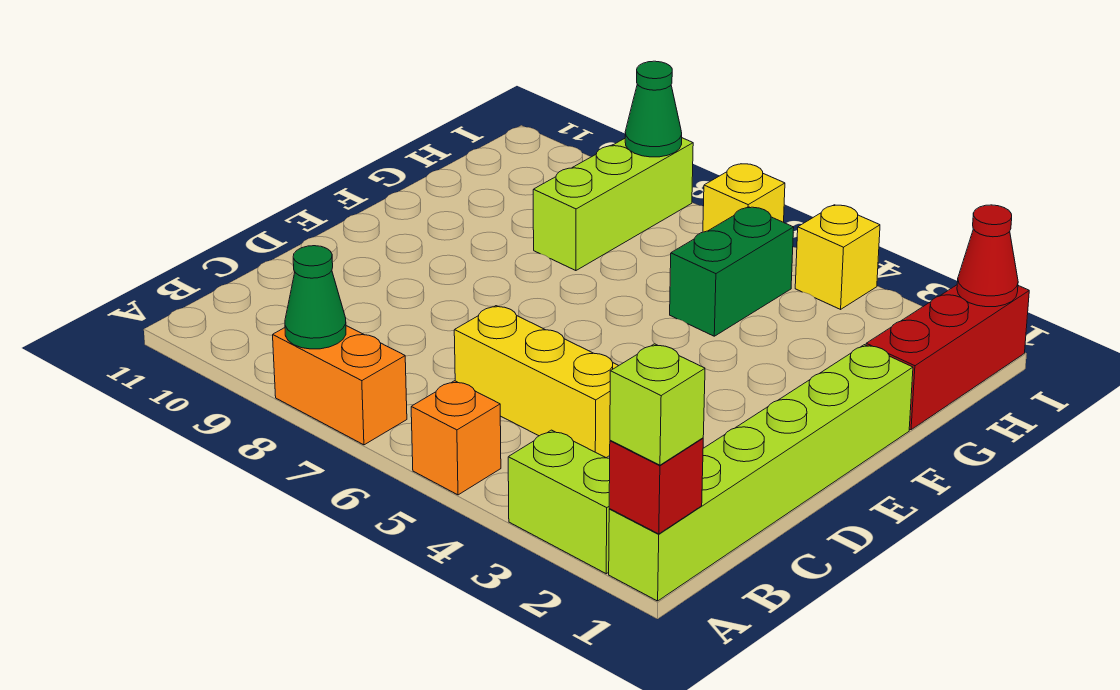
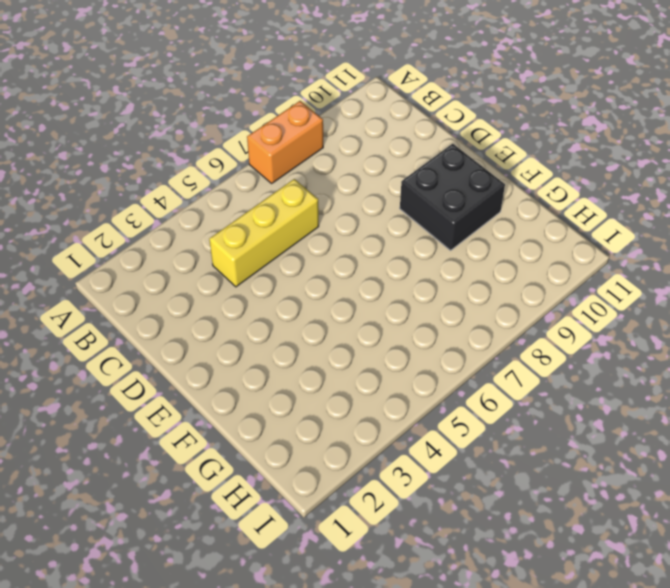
black 2x2 brick [400,144,505,250] -> none
none -> lime 1x6 brick [609,345,913,601]
none -> lime 1x2 brick [508,430,610,574]
none -> orange 1x1 brick [411,381,501,495]

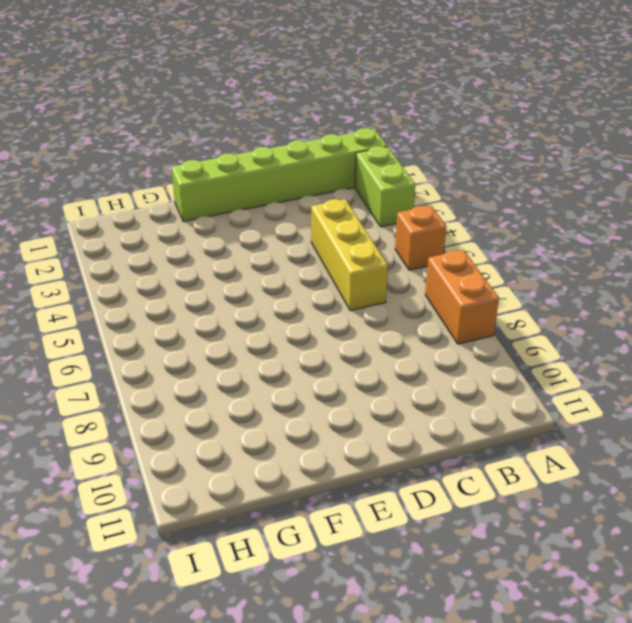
none -> red 1x3 brick [866,285,1029,430]
none -> green 1x2 brick [670,207,794,336]
none -> lime 1x3 brick [533,138,693,271]

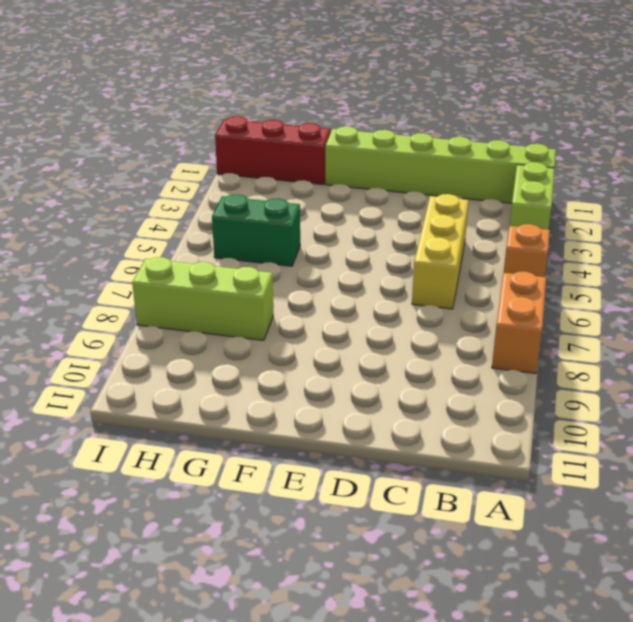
none -> yellow 1x1 brick [795,205,880,309]
none -> yellow 1x1 brick [703,164,785,232]
none -> red 1x1 brick [609,438,703,534]

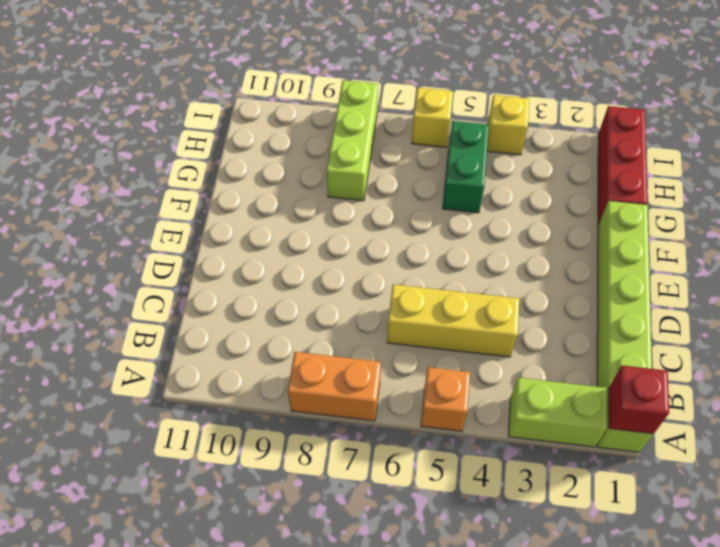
none -> green 1x1 cone [285,246,346,349]
none -> red 1x1 cone [957,205,1018,307]
none -> green 1x1 cone [625,61,682,157]

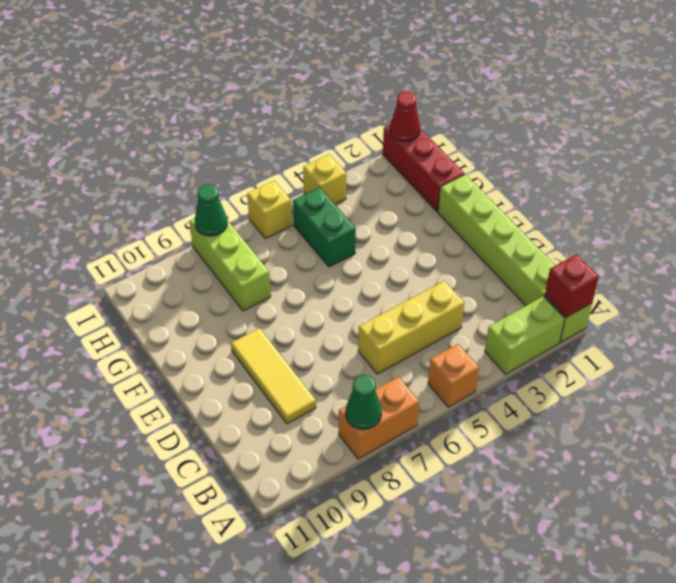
yellow 1x3 tile [231,328,316,424] -> none
none -> lime 1x1 brick [610,344,705,465]

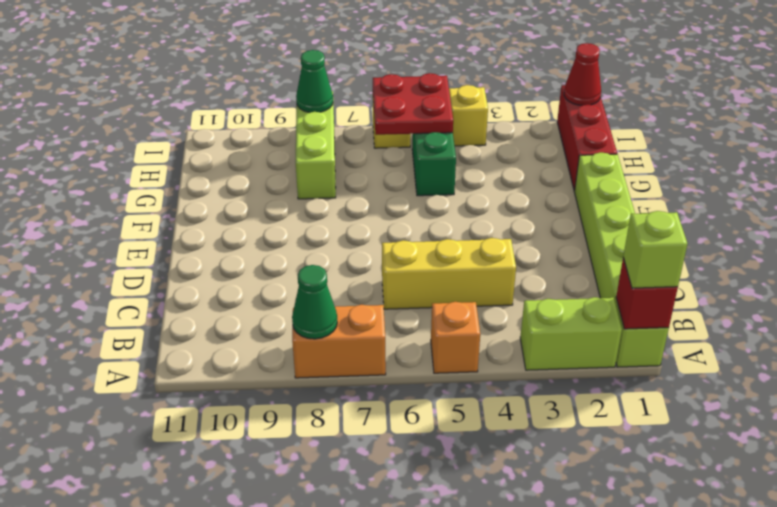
red 2x2 plate [373,73,453,135] -> none

